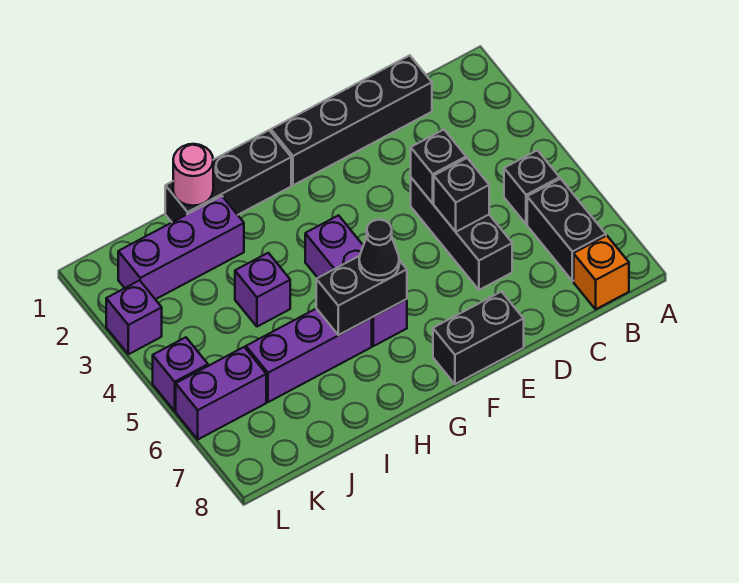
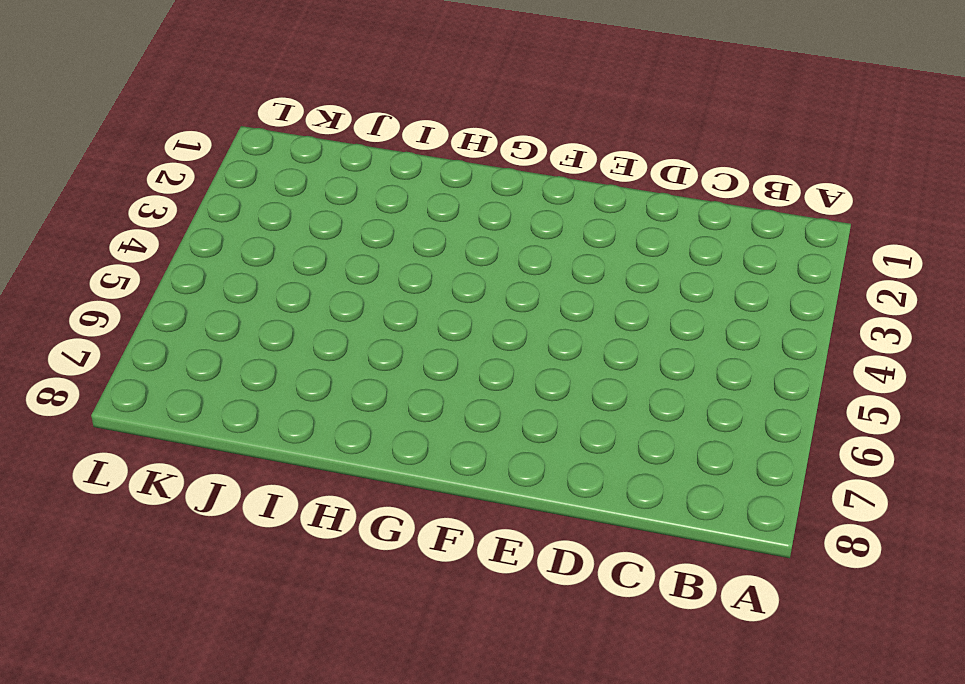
none -> black 1x1 brick [504,150,560,224]
none -> black 1x2 brick [527,179,606,281]
none -> orange 1x1 brick [574,236,629,309]

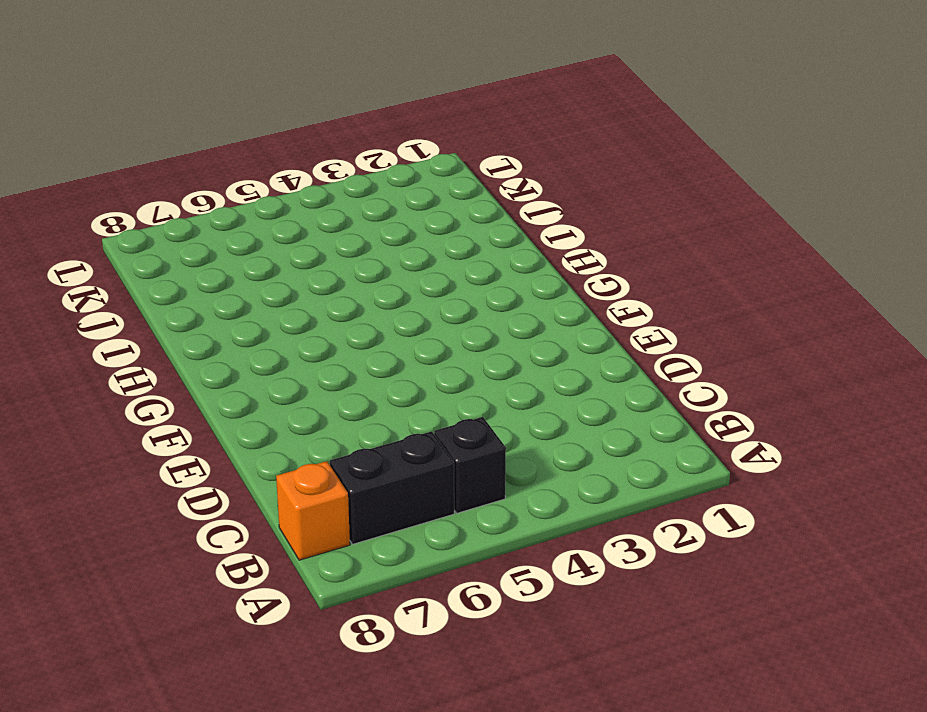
none -> black 1x4 brick [271,55,432,185]
none -> black 1x3 brick [411,178,512,290]
none -> black 1x2 brick [433,292,524,384]

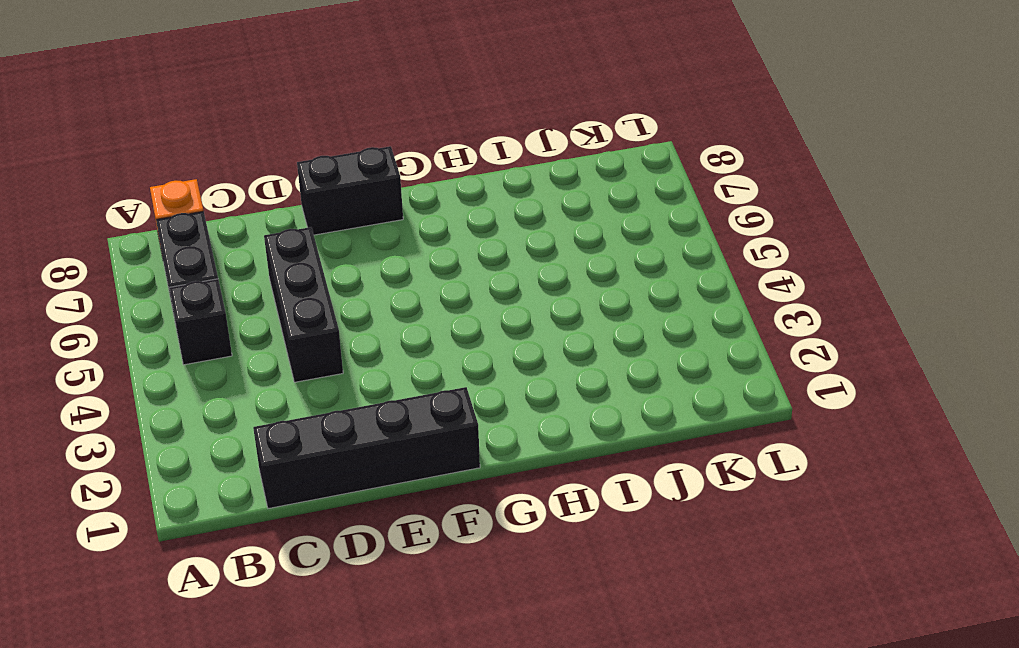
none -> black 1x3 brick [165,130,291,222]
none -> purple 1x3 brick [305,215,407,346]
none -> purple 1x3 brick [246,309,372,402]

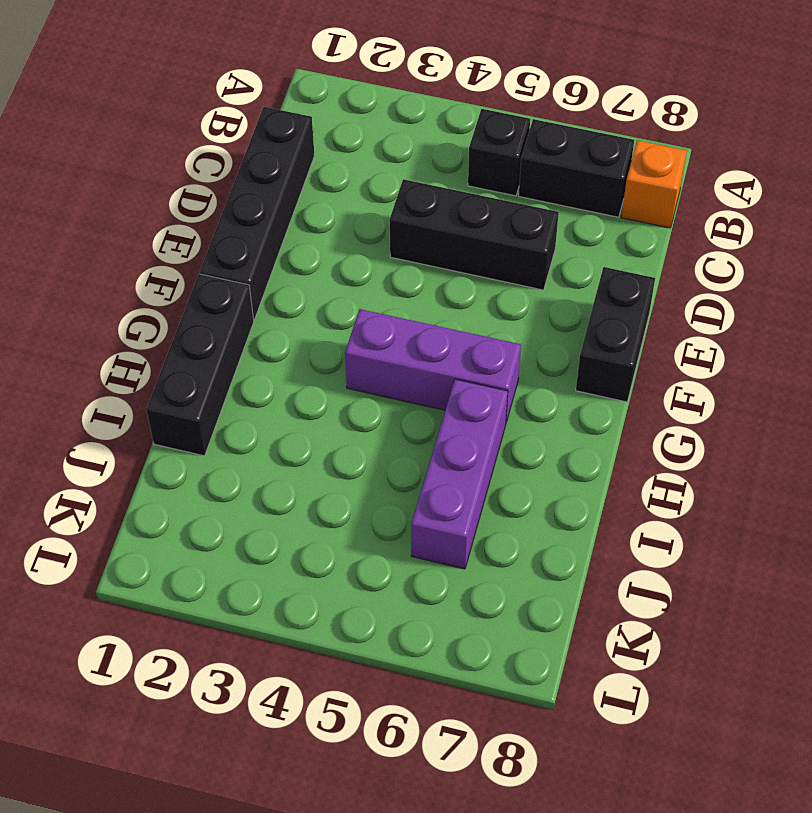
none -> purple 1x3 brick [118,196,244,299]
none -> purple 1x1 brick [235,253,290,327]
none -> purple 1x2 brick [176,347,266,439]

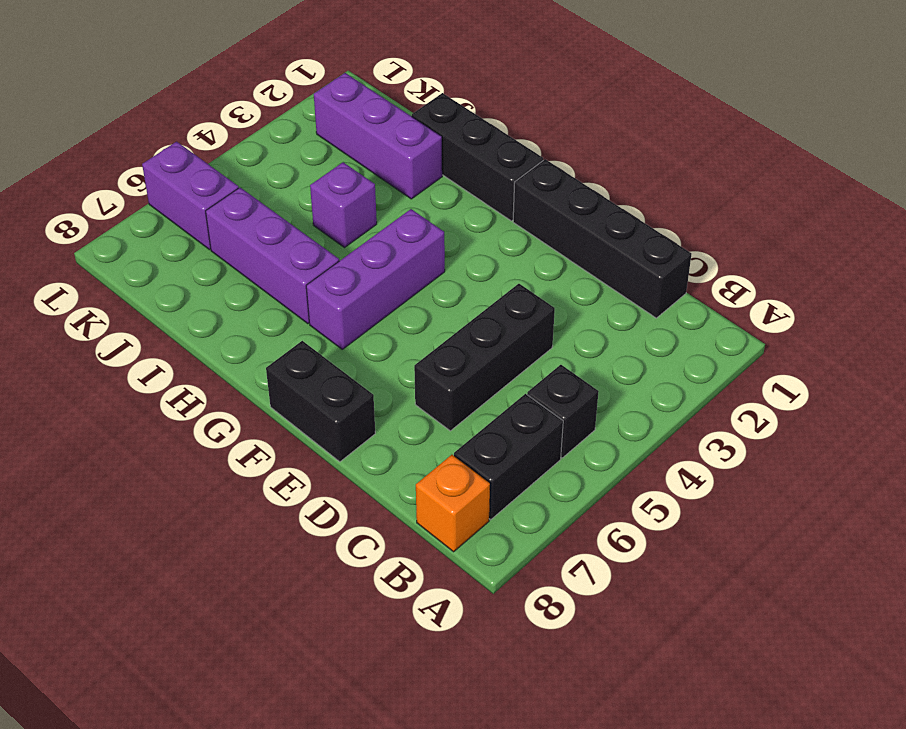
none -> purple 1x1 brick [106,280,162,354]
none -> purple 1x1 brick [153,337,208,411]
none -> black 1x1 brick [411,130,466,203]

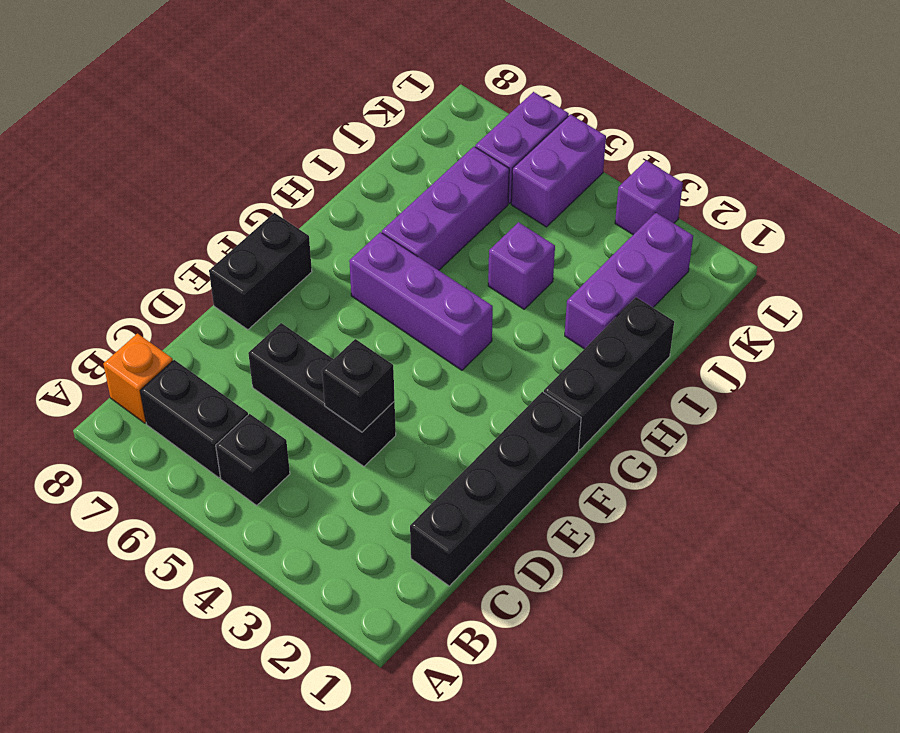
purple 1x2 brick [511,114,606,227] -> purple 1x1 brick [153,337,208,411]
none -> black 1x1 brick [434,158,489,232]
none -> black 1x2 brick [316,256,407,335]
none -> pink 1x1 round brick [173,144,213,206]

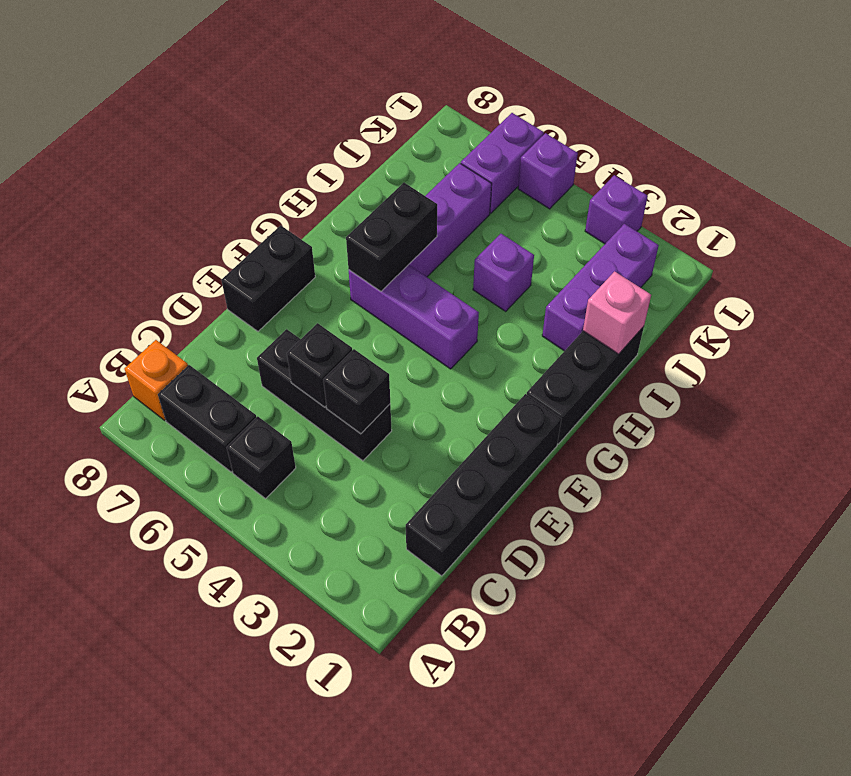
pink 1x1 brick [583,271,651,354] -> pink 1x1 round brick [173,144,213,206]
none -> black 1x1 cone [359,220,399,281]

